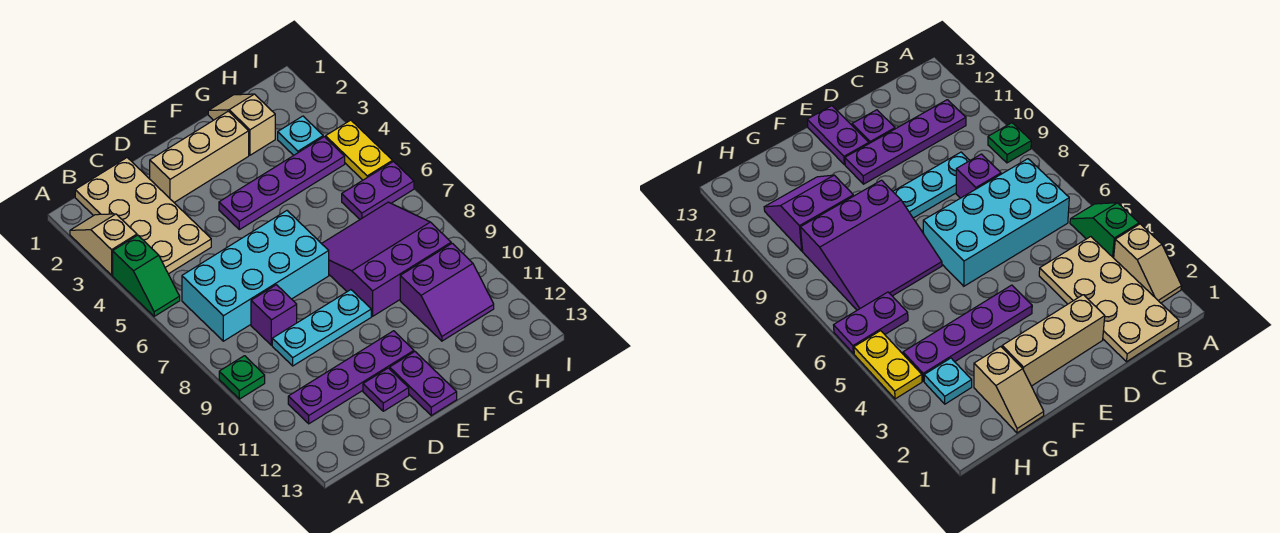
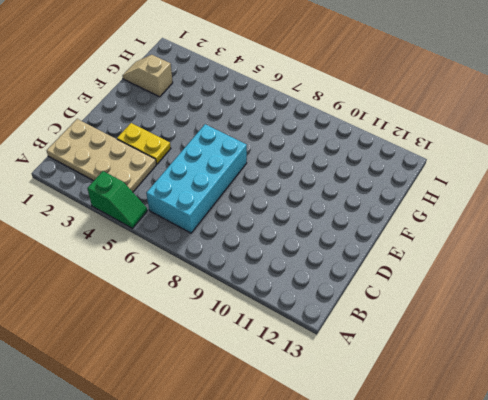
yellow 1x2 plate [117,123,171,164] -> yellow 1x2 plate moved to [326,120,393,180]
none -> tan 1x2 slope [70,214,137,275]
none -> green 1x1 plate [219,356,265,399]
none -> purple 1x4 plate [288,331,414,424]

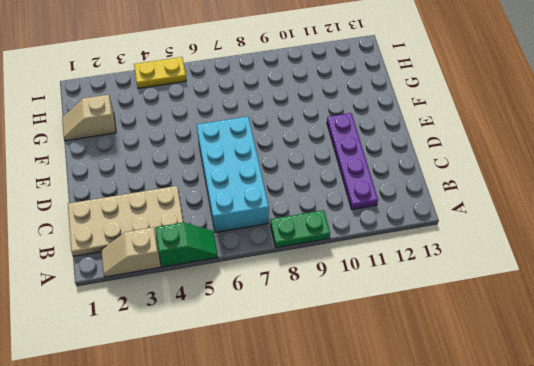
green 1x2 plate [270,210,330,248] -> green 1x1 plate [219,356,265,399]
none -> purple 1x1 brick [251,285,297,345]
none -> cyan 1x3 plate [272,290,371,366]
none -> tan 1x3 brick [150,111,249,202]

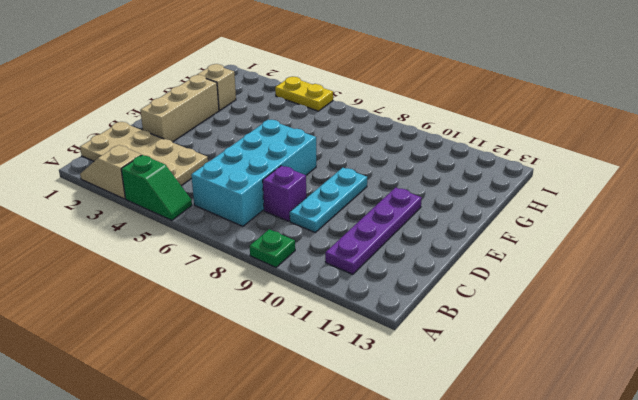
none -> purple 1x1 plate [363,368,409,411]
none -> purple 1x4 plate [219,137,345,230]
none -> purple 1x2 plate [390,352,457,415]

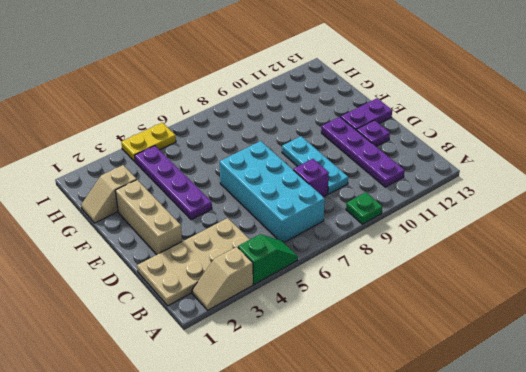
none -> purple 3x3 slope [322,202,451,316]
none -> purple 2x2 slope [400,243,494,341]
none -> cyan 1x1 plate [278,116,323,155]

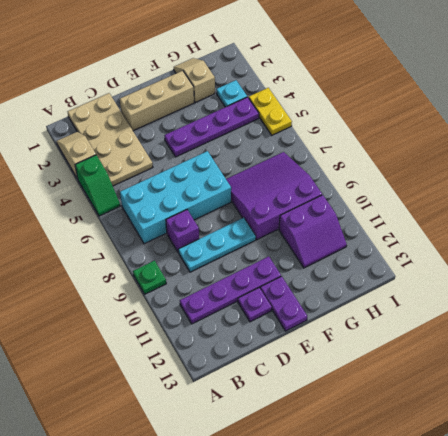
none -> purple 1x2 plate [342,162,414,219]

